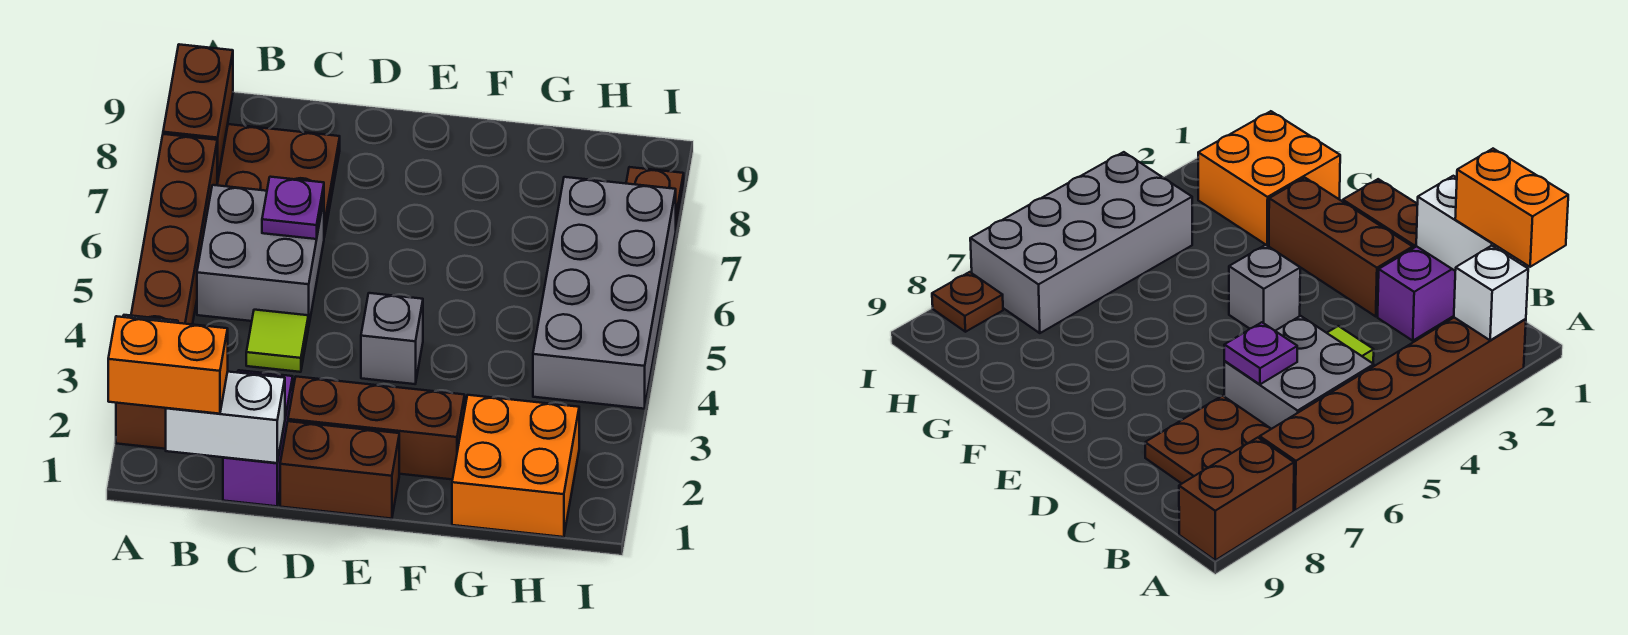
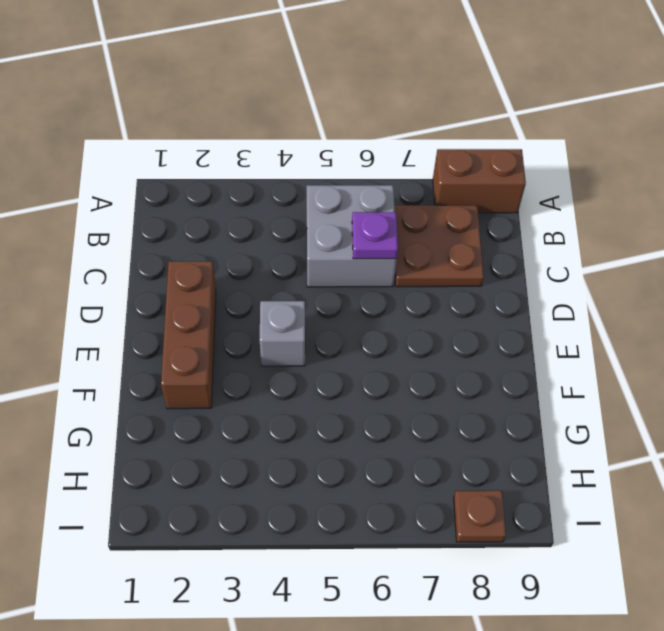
none -> brown 1x6 brick [116,134,217,449]
none -> purple 1x2 brick [223,370,293,506]
none -> lime 1x1 tile [246,310,308,372]

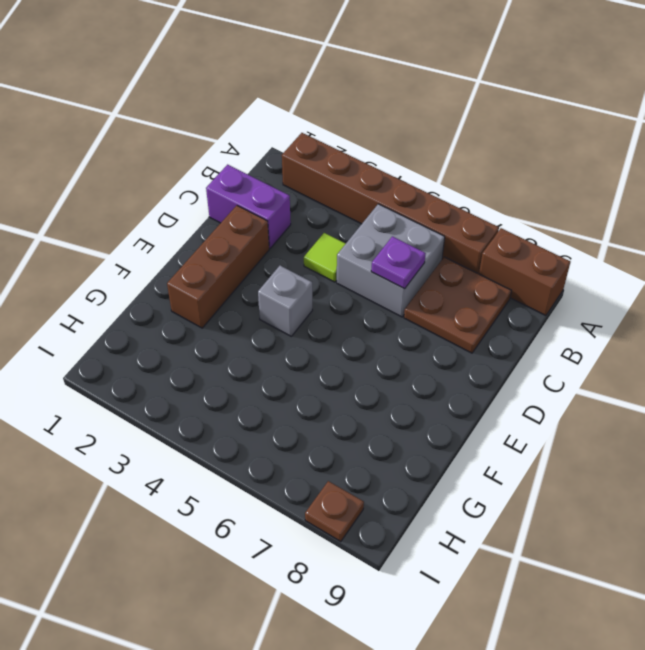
none -> brown 1x2 brick [280,421,399,519]
none -> orange 2x2 brick [452,395,579,537]
none -> grey 2x4 brick [533,177,676,409]

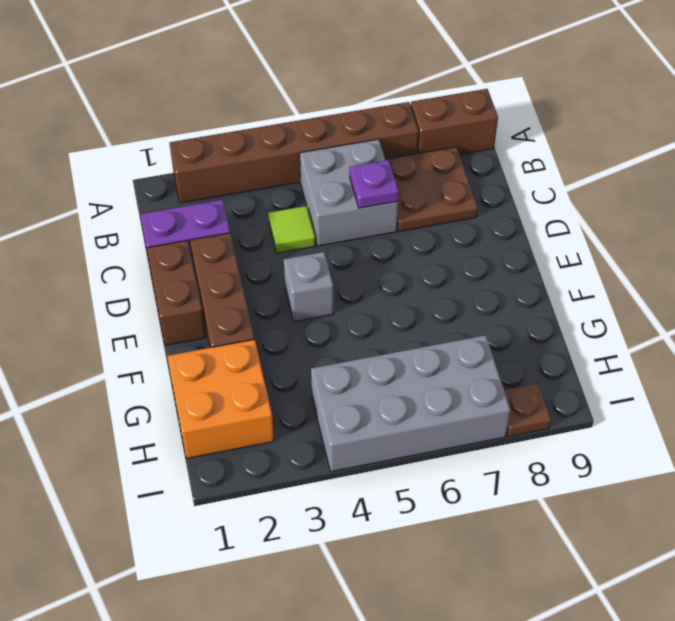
none -> white 1x1 brick [1454,246,1528,340]
none -> white 1x2 brick [166,372,285,463]
none -> orange 1x2 brick [108,316,228,414]

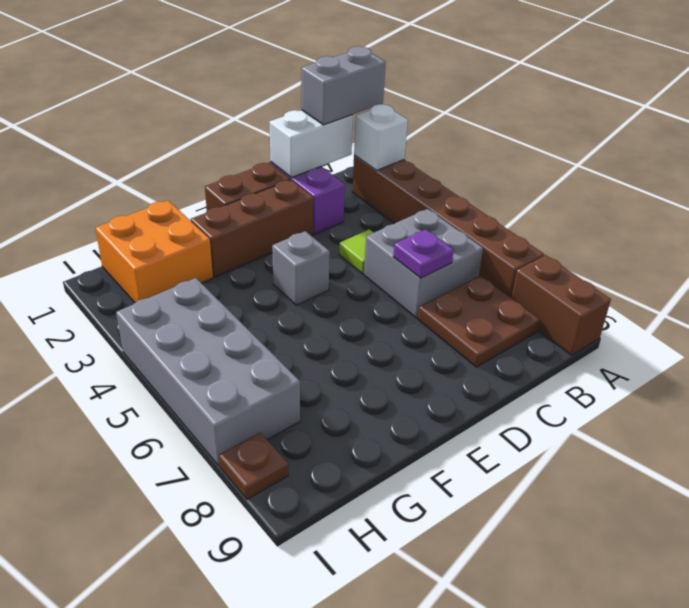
grey 1x2 brick [301,46,386,125] -> orange 1x2 brick [108,316,228,414]

